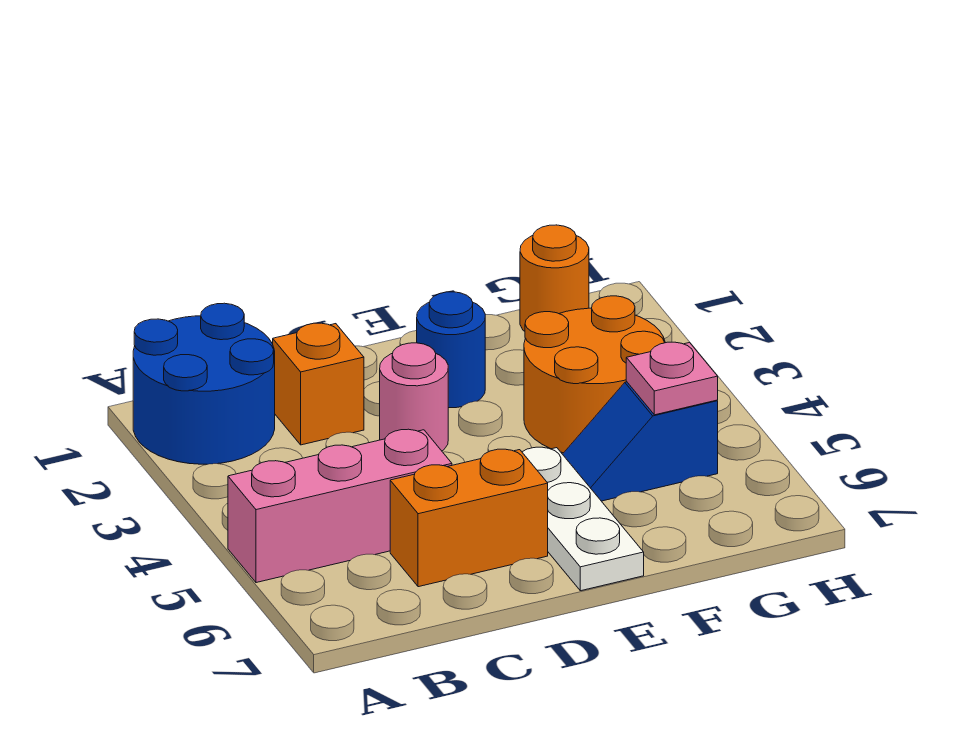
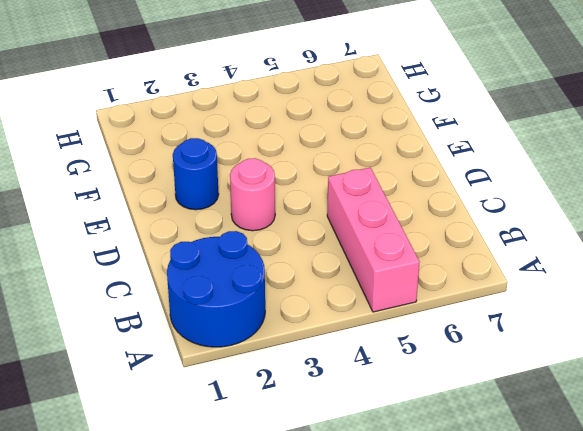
none -> orange 1x1 brick [273,323,364,445]
none -> orange 1x2 brick [390,449,548,587]

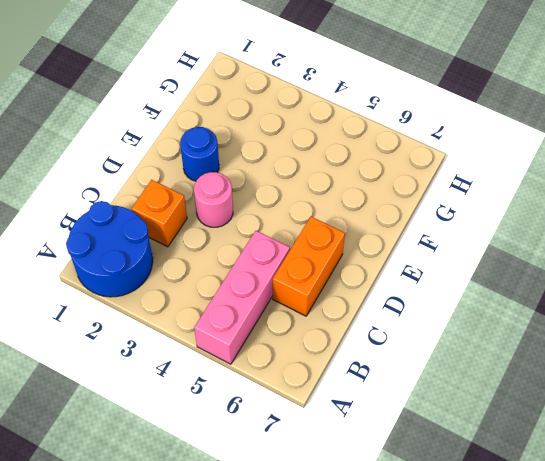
none -> white 1x3 plate [522,447,644,591]
none -> orange 2x2 round brick [524,296,665,453]

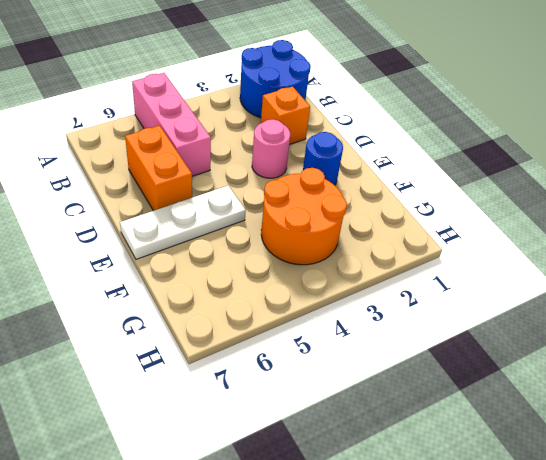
none -> blue 1x2 slope [563,382,718,501]
none -> orange 1x1 round brick [520,225,589,331]

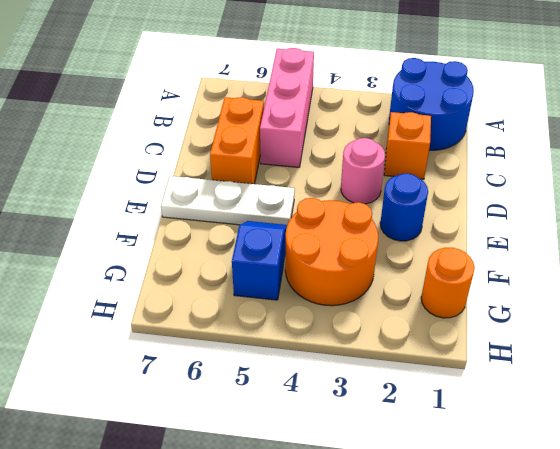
none -> pink 1x1 plate [626,342,718,415]

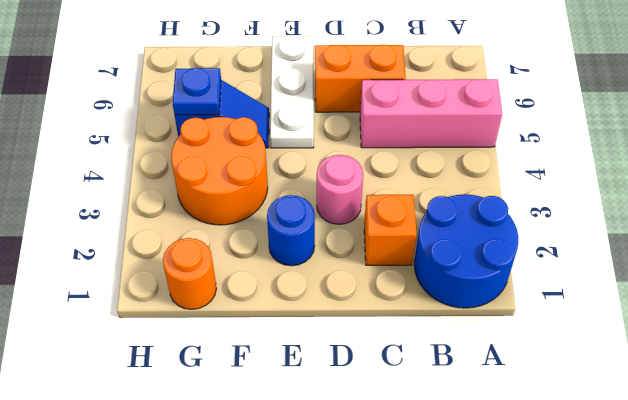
blue 1x1 plate [173,68,221,115] -> pink 1x1 plate [626,342,718,415]

